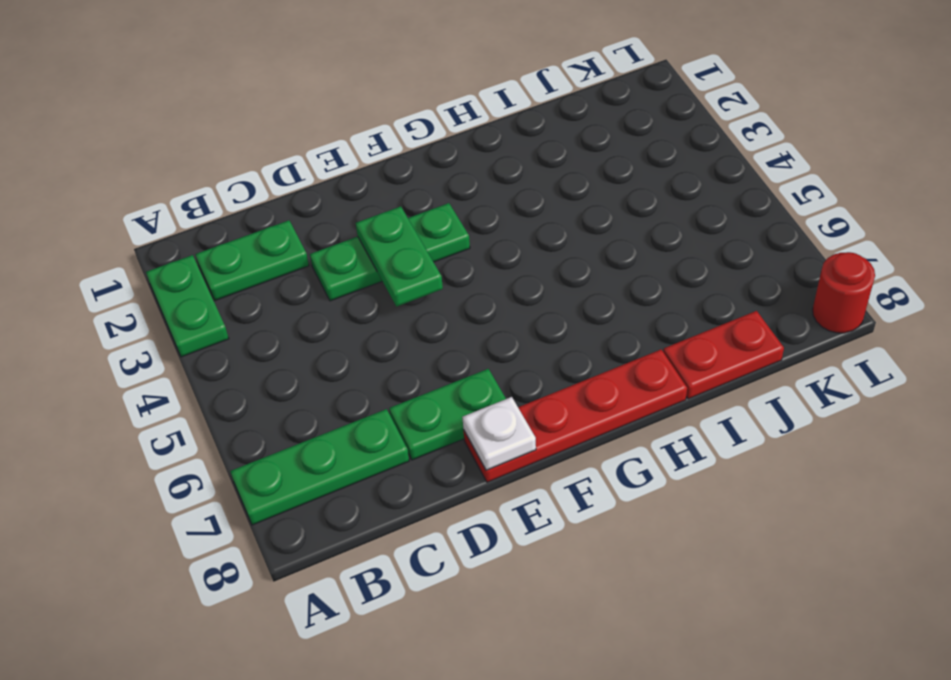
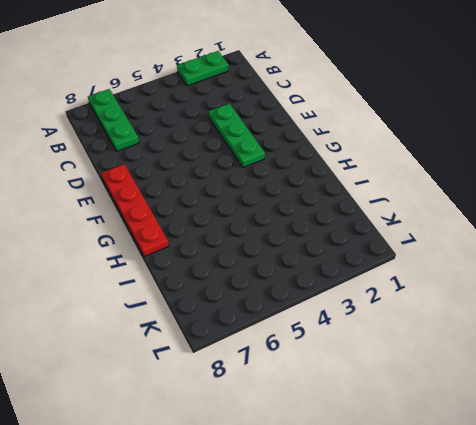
none -> green 1x2 plate [195,220,309,301]
none -> green 1x2 plate [389,369,506,460]

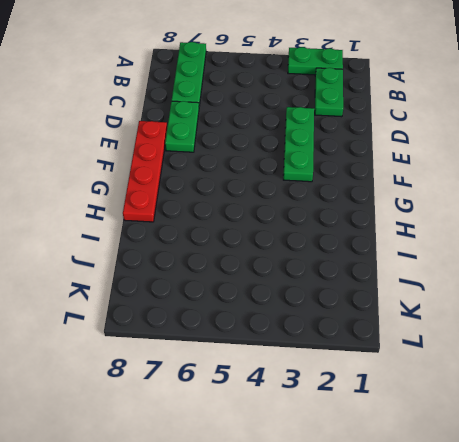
none -> red 1x2 plate [663,311,784,399]
none -> red 1x1 round brick [813,252,875,333]

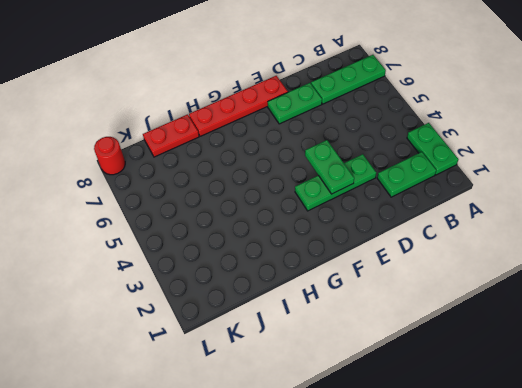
none -> white 1x1 plate [462,397,536,470]

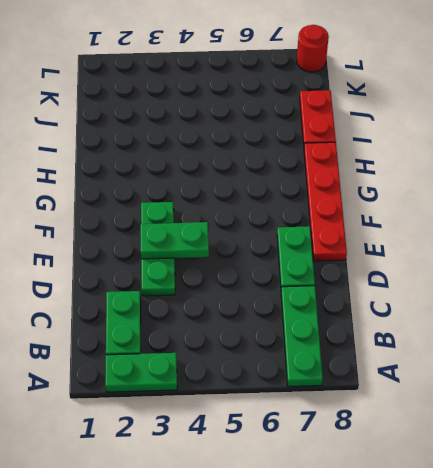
none -> white 1x1 plate [462,397,536,470]

